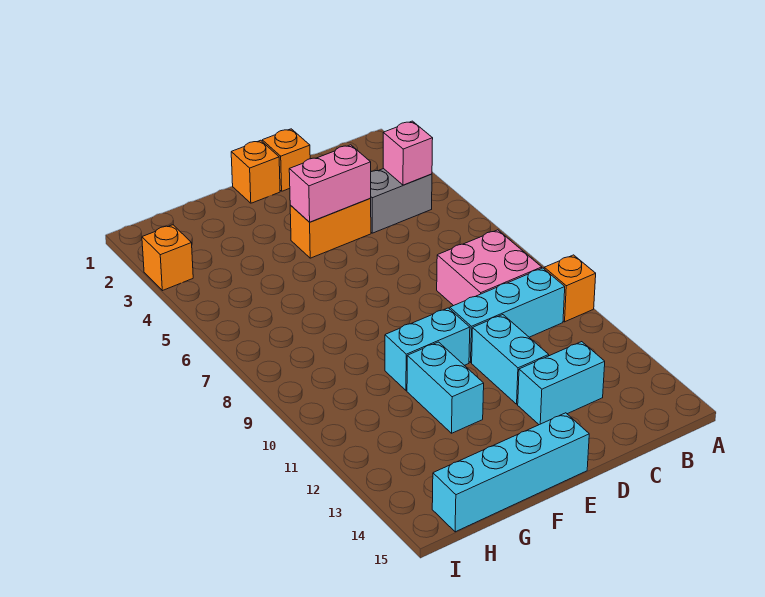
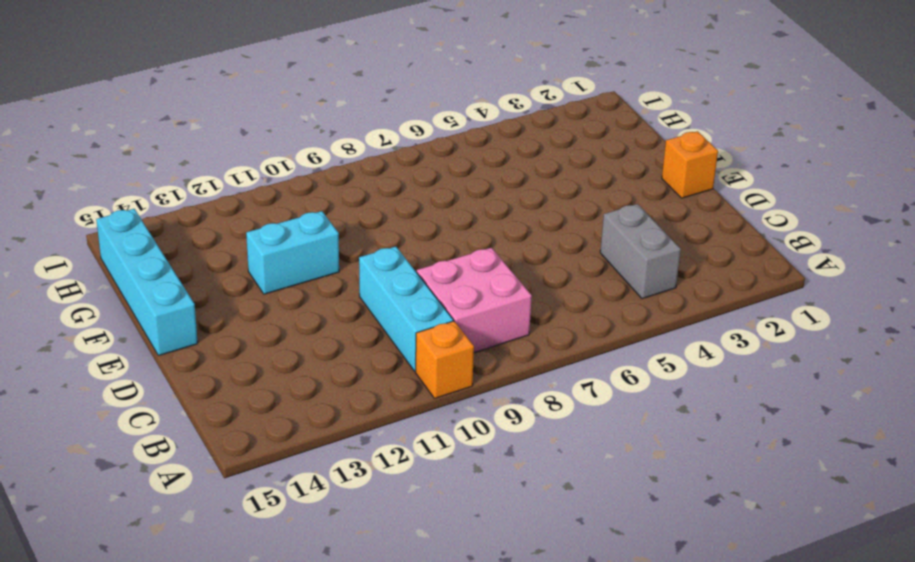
none -> cyan 1x2 brick [518,342,605,425]
none -> orange 1x1 brick [262,129,310,191]
none -> orange 1x2 brick [290,199,371,258]

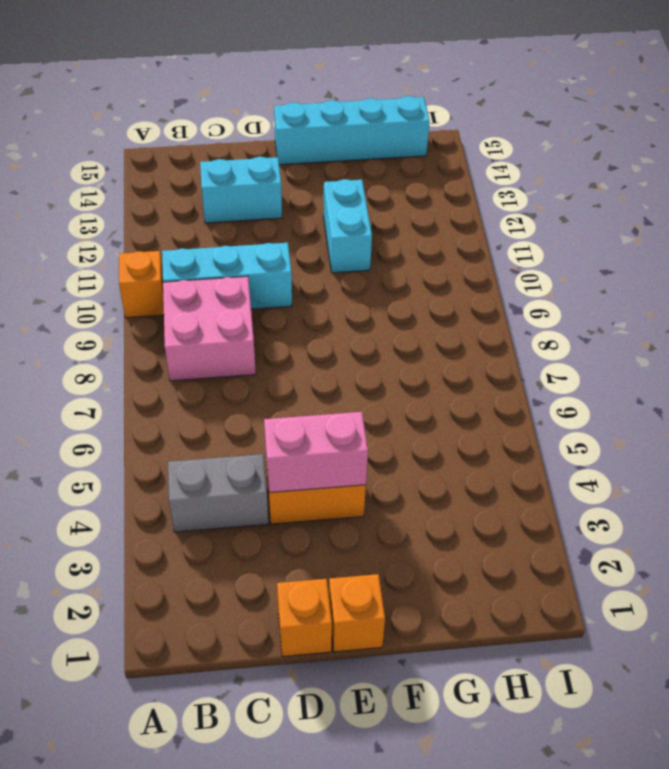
none -> cyan 1x2 brick [472,315,549,404]
none -> cyan 1x2 brick [385,308,470,391]
none -> orange 1x1 brick [142,225,193,291]

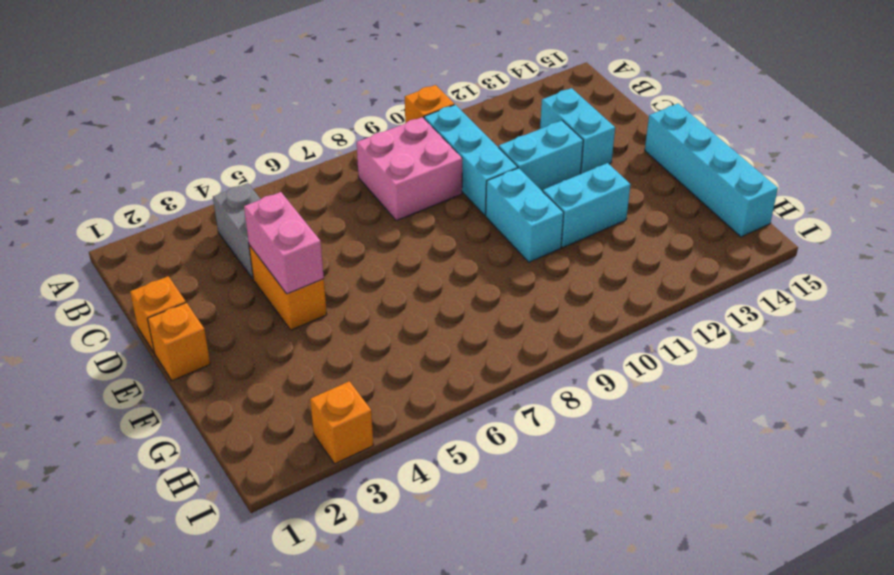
none -> pink 1x1 brick [383,121,433,185]

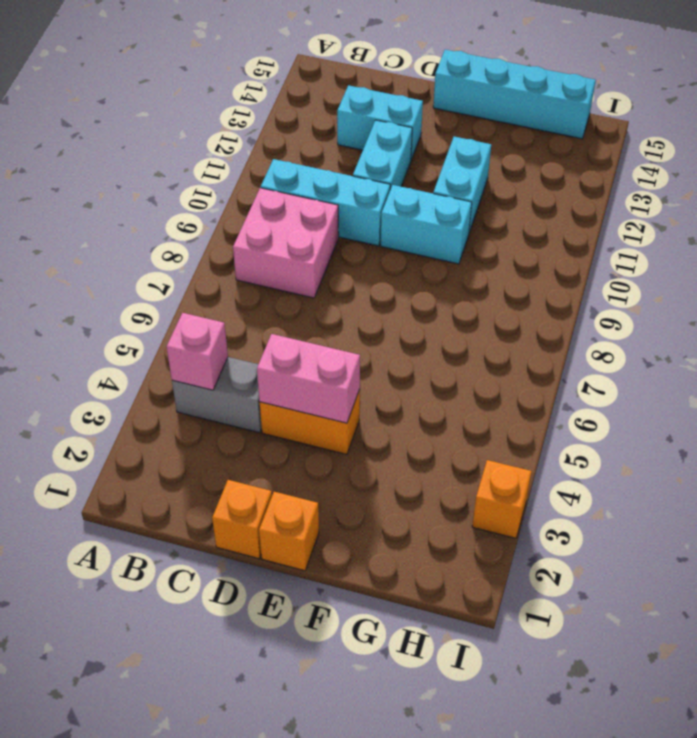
none -> orange 1x1 brick [544,255,596,322]

